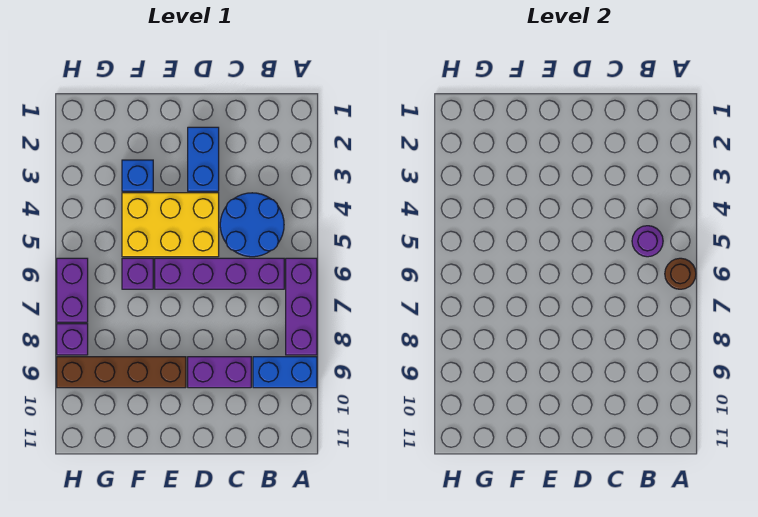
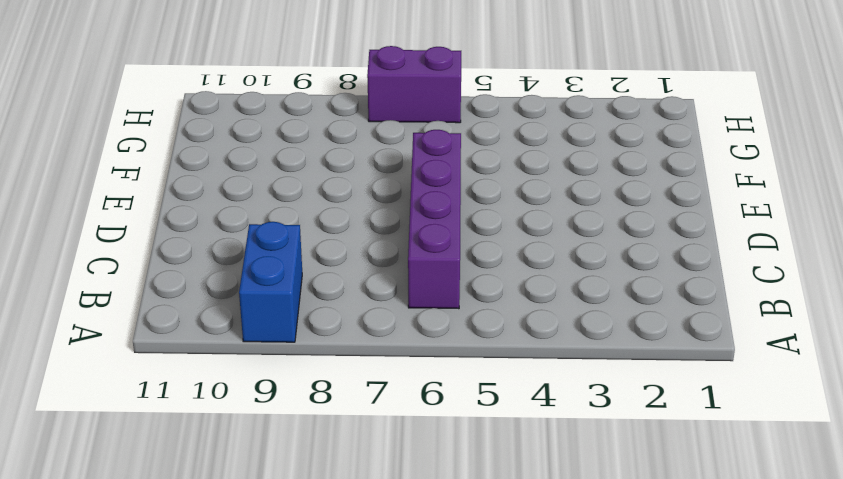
none -> purple 1x3 brick [286,258,317,355]
none -> blue 2x2 round brick [220,193,284,257]
none -> purple 1x2 brick [188,357,251,388]

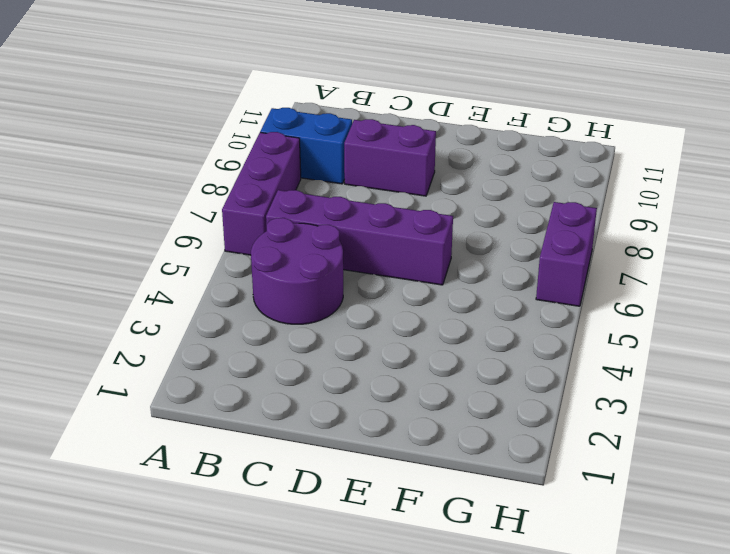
purple 2x2 round brick [251,218,343,324] -> blue 2x2 round brick [220,193,284,257]
none -> blue 1x2 brick [188,127,219,191]
none -> yellow 2x3 brick [122,193,219,257]
none -> brown 1x4 brick [57,357,186,388]

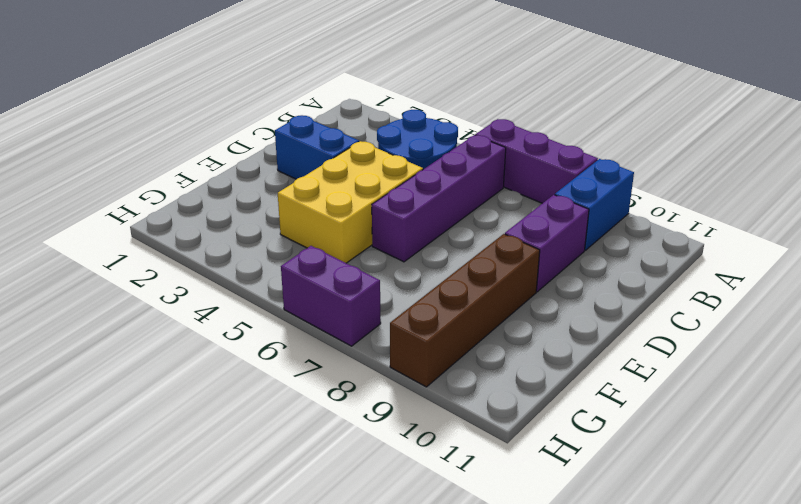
none -> blue 1x1 brick [122,160,153,191]
none -> purple 1x1 brick [122,258,153,289]
none -> purple 1x1 brick [57,324,88,355]

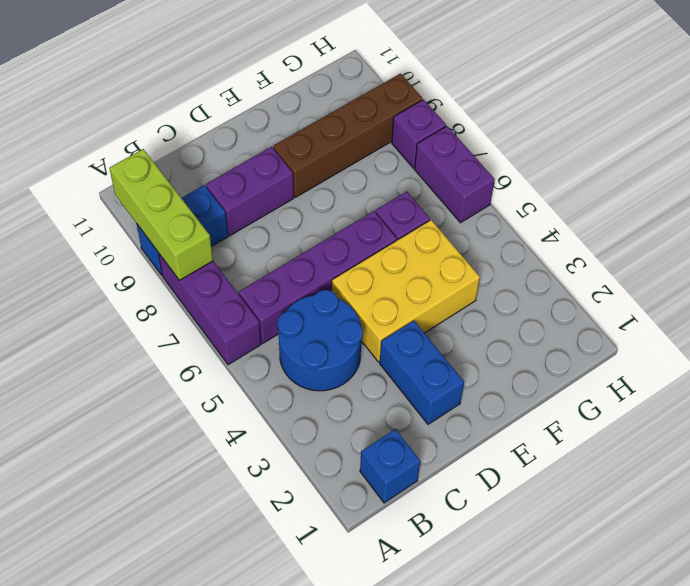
lime 1x3 brick [109,149,213,281] -> none
blue 1x1 brick [360,429,420,503] -> blue 1x1 brick moved to [122,160,153,191]
none -> brown 1x1 round brick [665,258,696,289]
none -> purple 1x1 round brick [632,226,663,257]

